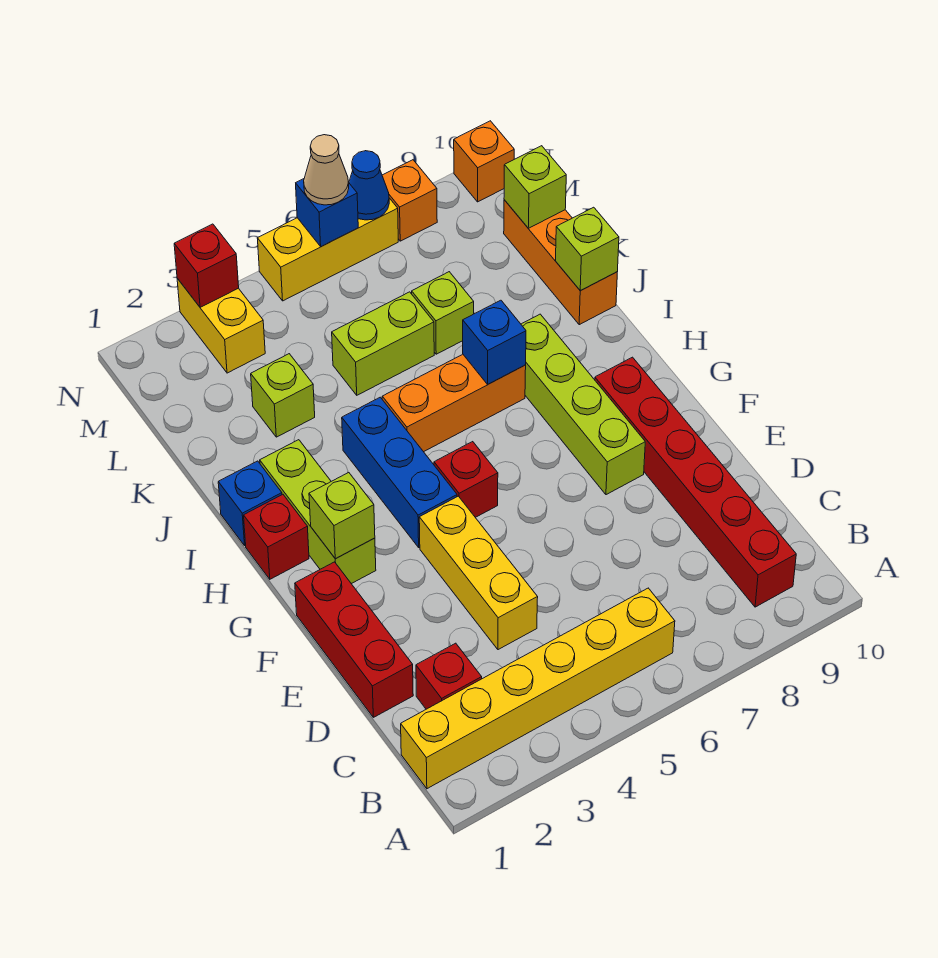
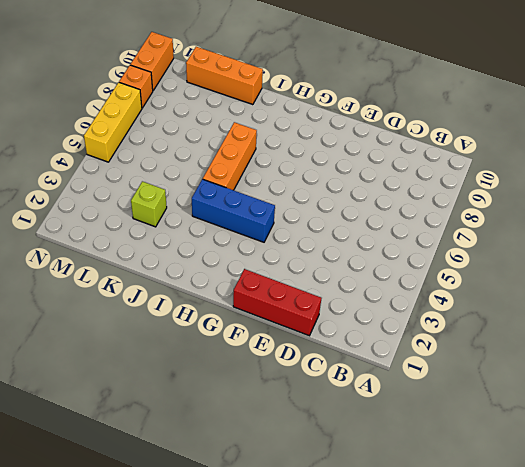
orange 1x2 brick [130,32,174,90] -> orange 1x1 brick [454,121,514,202]
none -> yellow 1x6 brick [401,588,675,789]
none -> red 1x6 brick [595,357,796,607]
none -> red 1x1 brick [416,643,482,709]

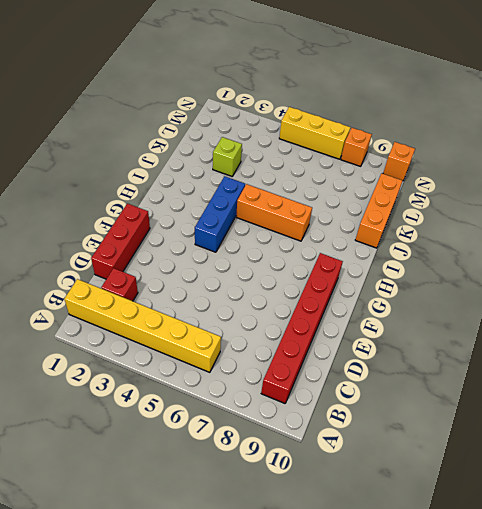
none -> yellow 1x3 brick [419,496,538,650]
none -> lime 1x4 brick [521,314,645,495]
none -> lime 1x3 brick [260,440,376,584]

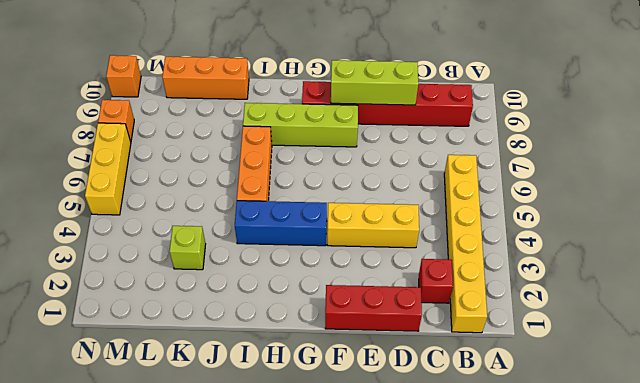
lime 1x3 brick [331,60,418,105] -> lime 1x3 brick moved to [260,440,376,584]
none -> red 1x1 brick [434,442,498,517]
none -> red 1x1 brick [244,495,309,579]
none -> blue 1x1 brick [218,461,282,545]

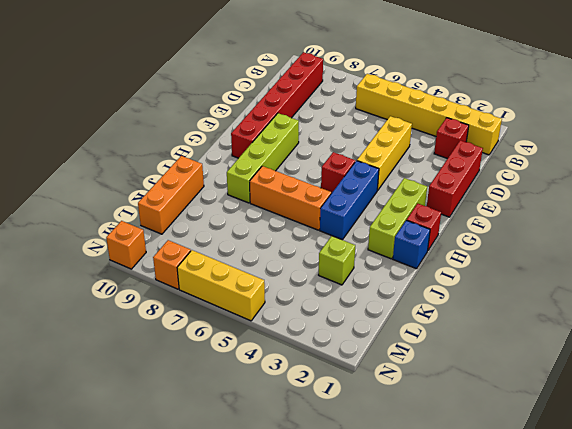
none -> lime 1x2 brick [332,292,434,395]
none -> lime 1x1 brick [412,272,474,354]
none -> yellow 1x2 brick [177,278,265,373]

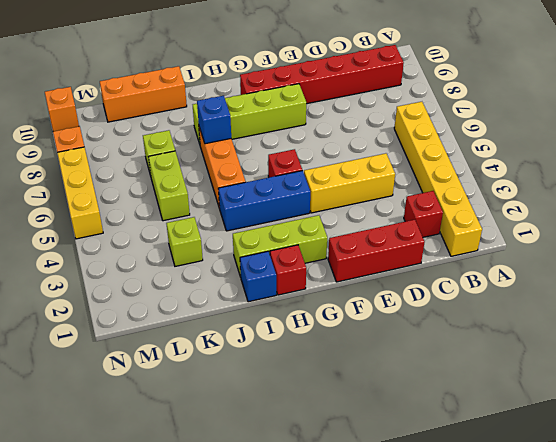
none -> yellow 1x2 brick [177,278,265,373]
none -> lime 1x1 brick [309,473,375,559]
none -> lime 1x1 brick [556,207,619,290]

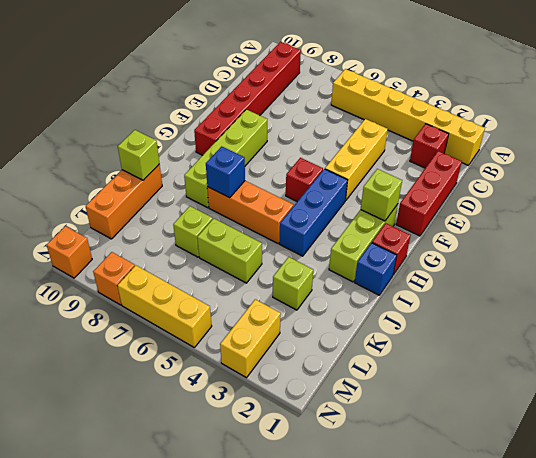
none -> lime 1x1 brick [504,146,566,228]
none -> red 1x1 brick [174,224,239,307]
none -> blue 1x1 brick [296,179,358,247]

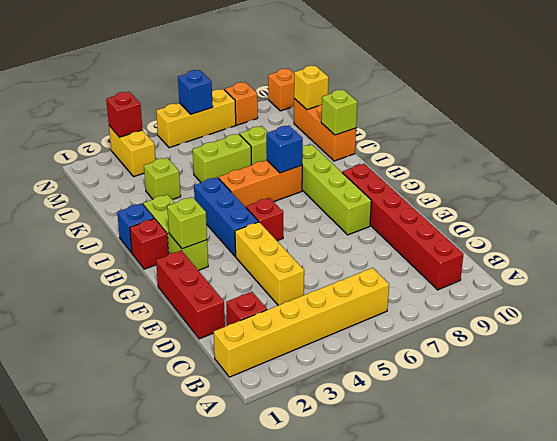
yellow 1x1 brick [294,66,329,110] -> lime 1x1 brick [504,146,566,228]
none -> blue 1x1 cone [349,151,389,220]
none -> tan 1x1 cone [304,135,349,205]

